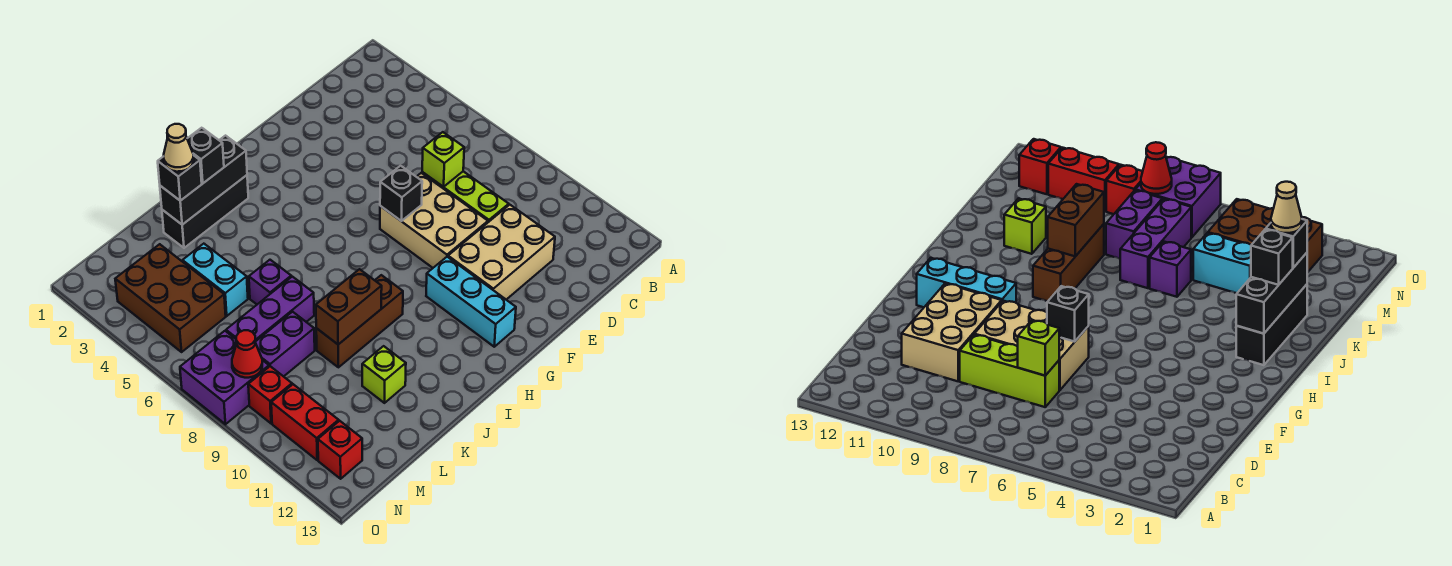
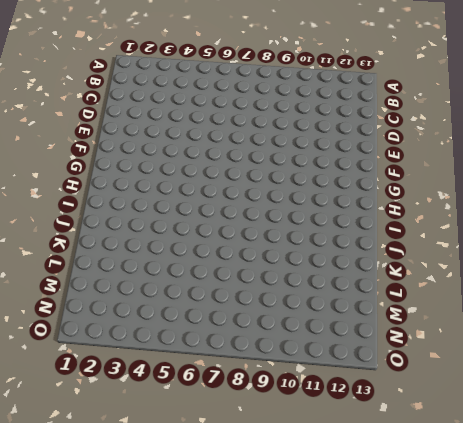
none -> lime 1x3 brick [422,171,509,222]
none -> tan 2x3 brick [448,205,555,300]
none -> tan 2x3 brick [380,173,488,268]

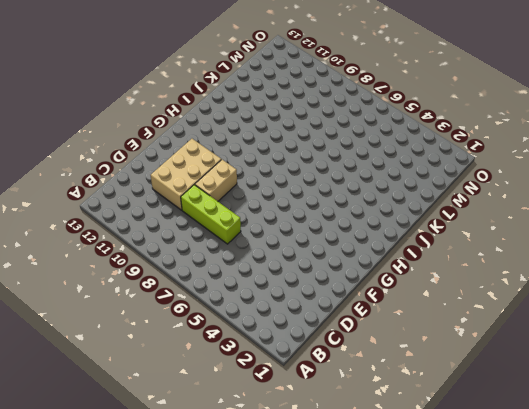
tan 1x2 brick [195,160,237,201] -> tan 2x3 brick [380,173,488,268]
none -> cyan 1x3 brick [426,257,516,347]
none -> black 1x3 brick [162,175,248,248]
none -> brown 1x3 brick [316,275,403,367]

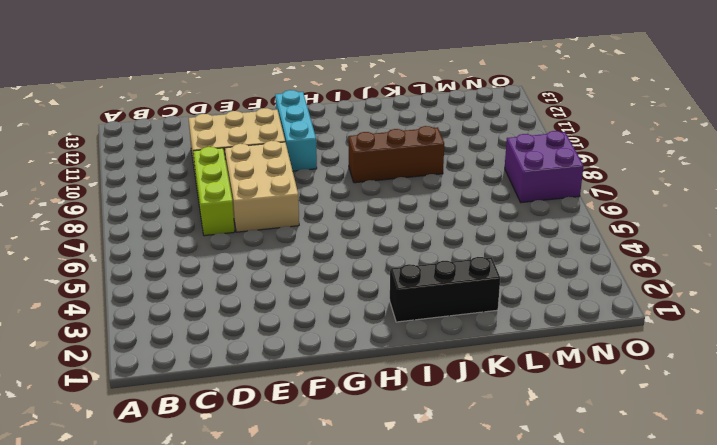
none -> purple 1x1 brick [249,260,291,304]
none -> purple 1x3 brick [226,277,314,342]
none -> lime 1x1 brick [362,346,406,403]

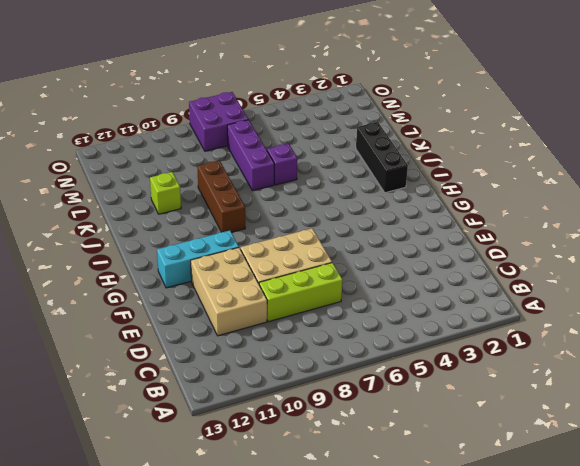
none -> cyan 1x2 brick [182,244,248,316]
none -> purple 1x2 brick [255,312,315,377]
none -> brown 2x3 brick [115,244,226,352]

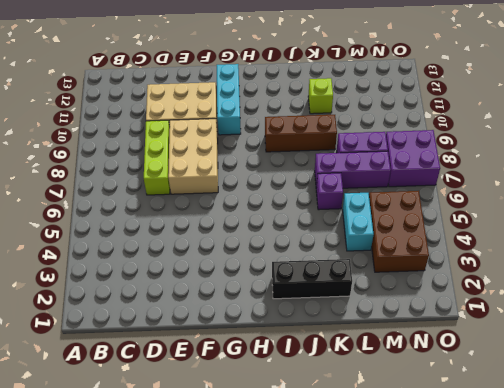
none -> red 1x1 brick [248,366,292,423]
none -> red 1x2 brick [271,384,339,460]
none -> red 1x1 brick [318,421,362,479]

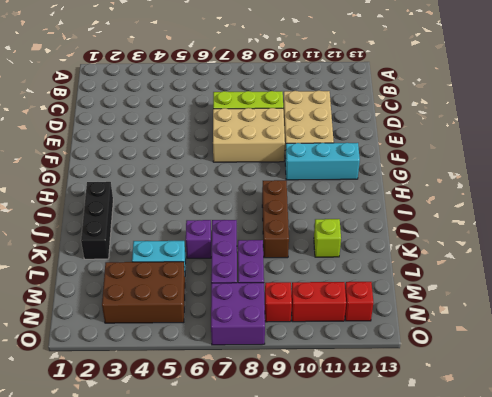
none -> lime 1x1 brick [422,132,464,187]
none -> black 1x1 brick [380,166,422,221]
none -> black 1x3 brick [160,136,247,225]

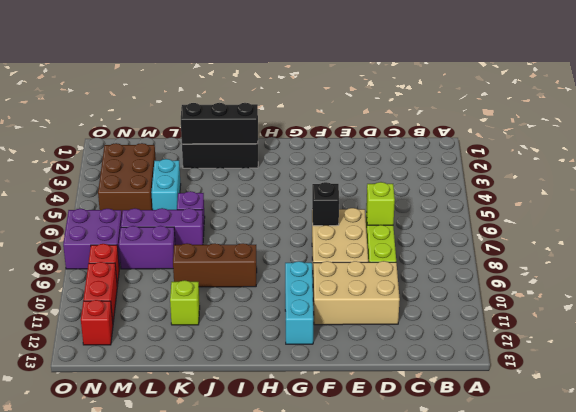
none -> brown 1x2 brick [316,269,382,344]
none -> red 1x1 cone [232,330,262,378]
none -> black 1x1 brick [187,128,224,183]

